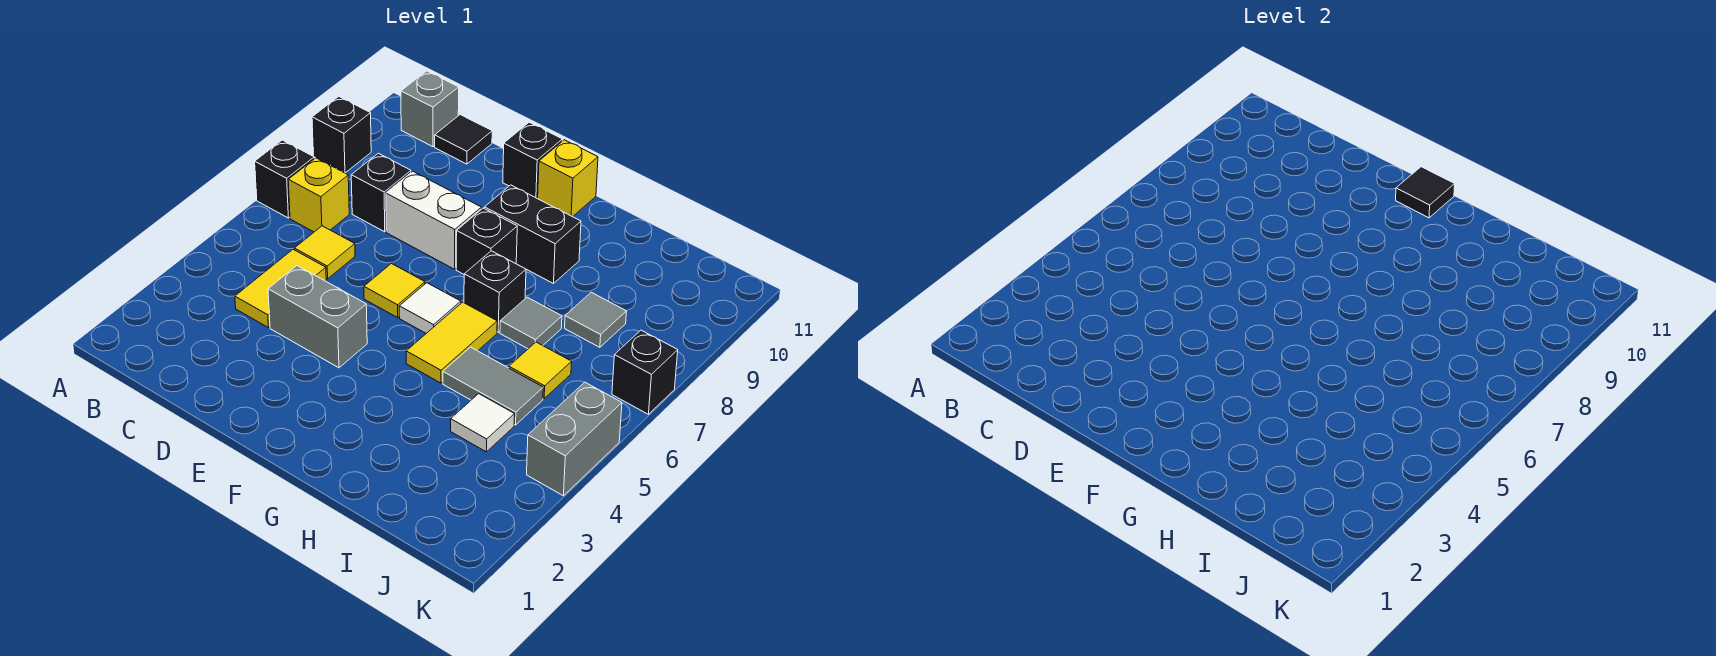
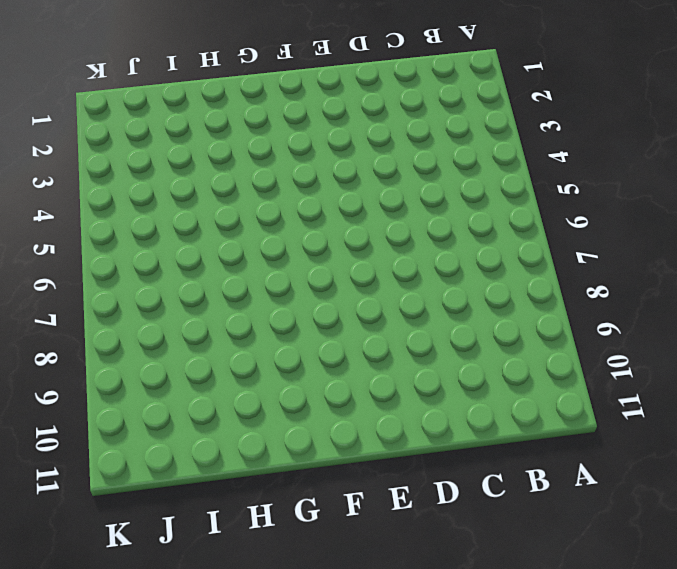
none -> black 1x1 brick [255,140,314,218]
none -> black 1x1 brick [312,96,371,173]
none -> yellow 1x1 brick [288,158,349,232]

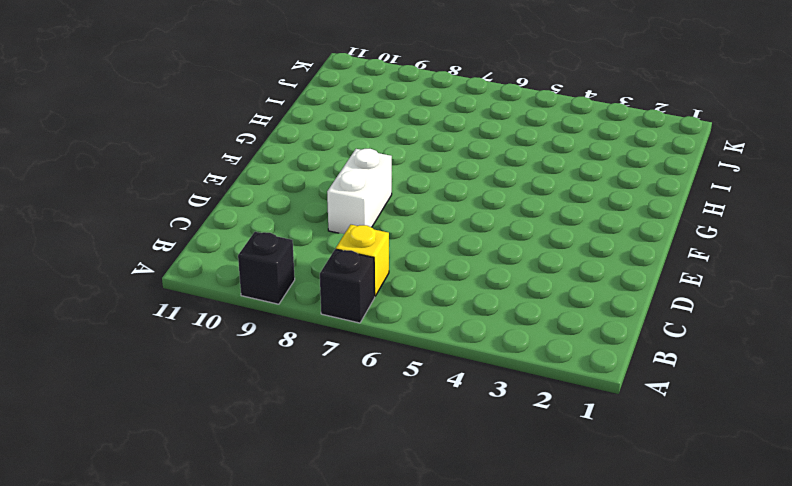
none -> grey 1x1 brick [401,71,459,147]
none -> yellow 1x2 tile [235,249,326,328]
none -> yellow 1x1 tile [294,226,355,279]

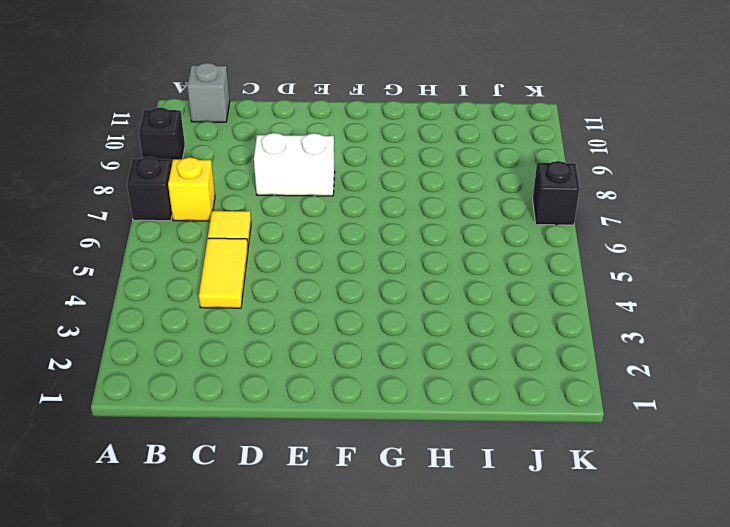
none -> black 1x1 brick [351,153,411,232]
none -> black 1x1 tile [435,115,492,164]
none -> grey 1x2 brick [268,266,367,368]

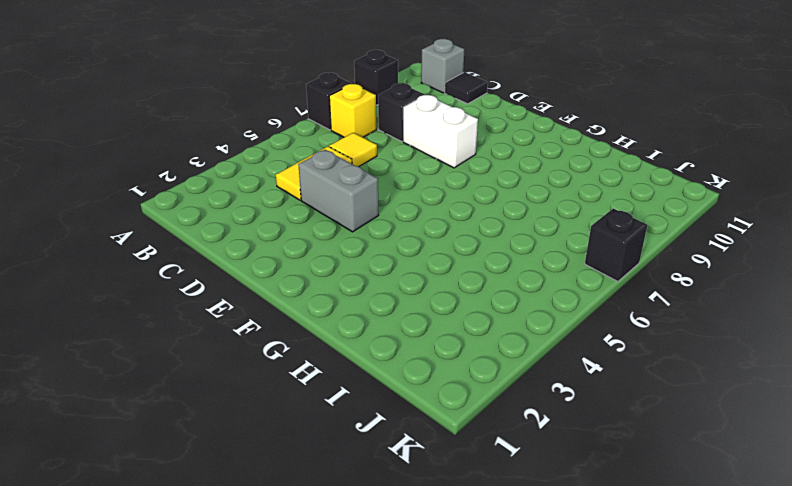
none -> yellow 1x1 tile [364,264,425,318]
none -> black 1x1 brick [503,122,563,199]
none -> white 1x1 tile [399,283,461,333]

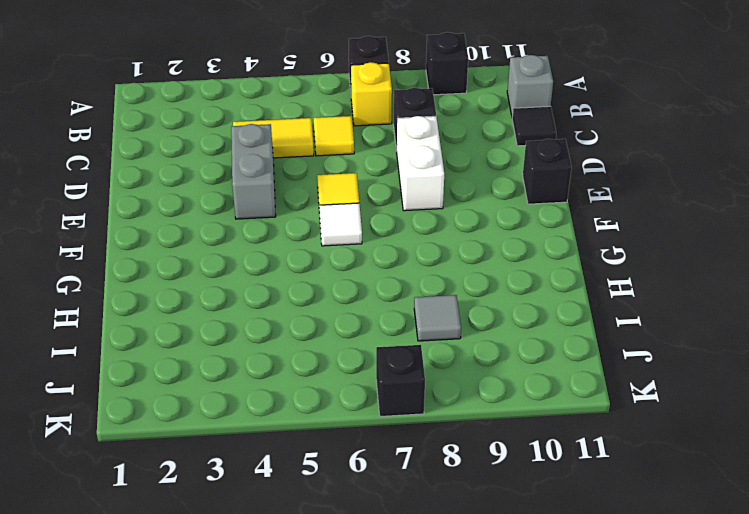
none -> black 1x1 brick [456,208,517,274]
none -> black 1x2 brick [484,185,581,284]
none -> yellow 1x1 brick [538,140,598,217]

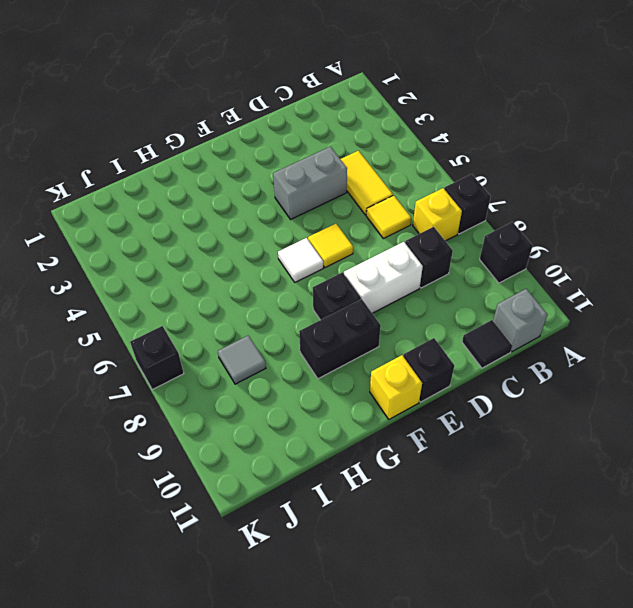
none -> yellow 1x2 tile [406,302,497,383]
none -> black 1x1 brick [464,251,526,332]
none -> grey 1x2 tile [443,347,543,425]

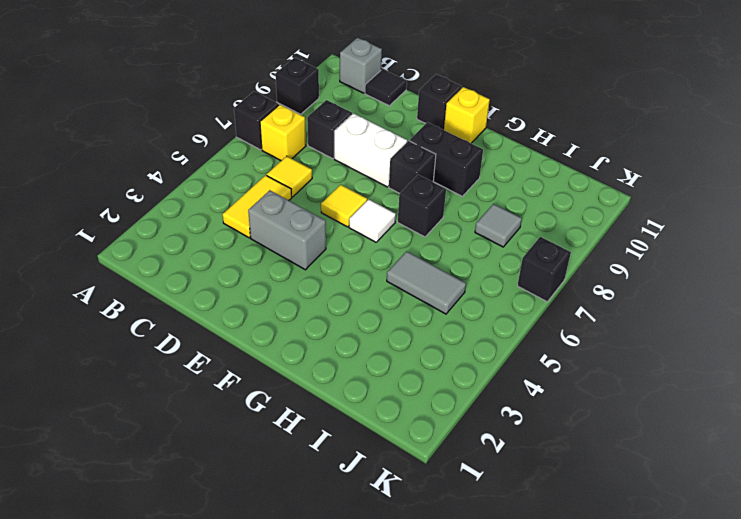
none -> yellow 1x2 tile [406,302,497,383]
none -> grey 1x1 tile [500,297,562,349]
none -> white 1x1 tile [451,394,515,452]

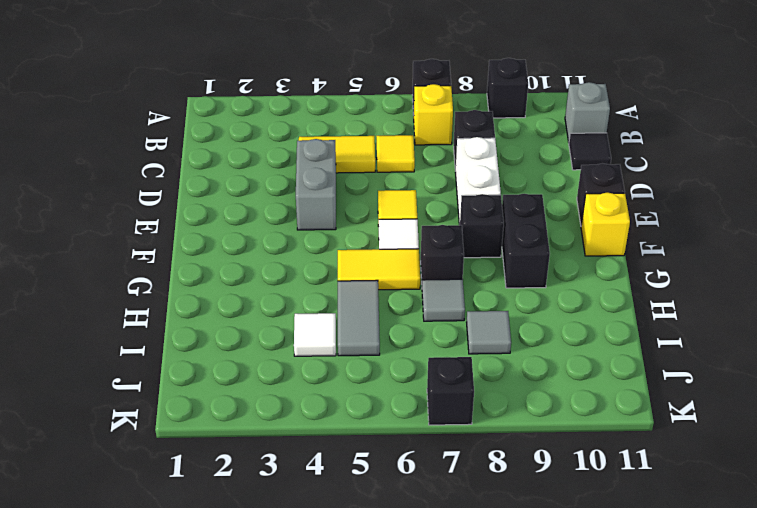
none -> yellow 1x1 tile [509,342,572,399]
none -> grey 1x2 brick [527,382,622,496]
none -> black 1x1 tile [1396,167,1455,218]

